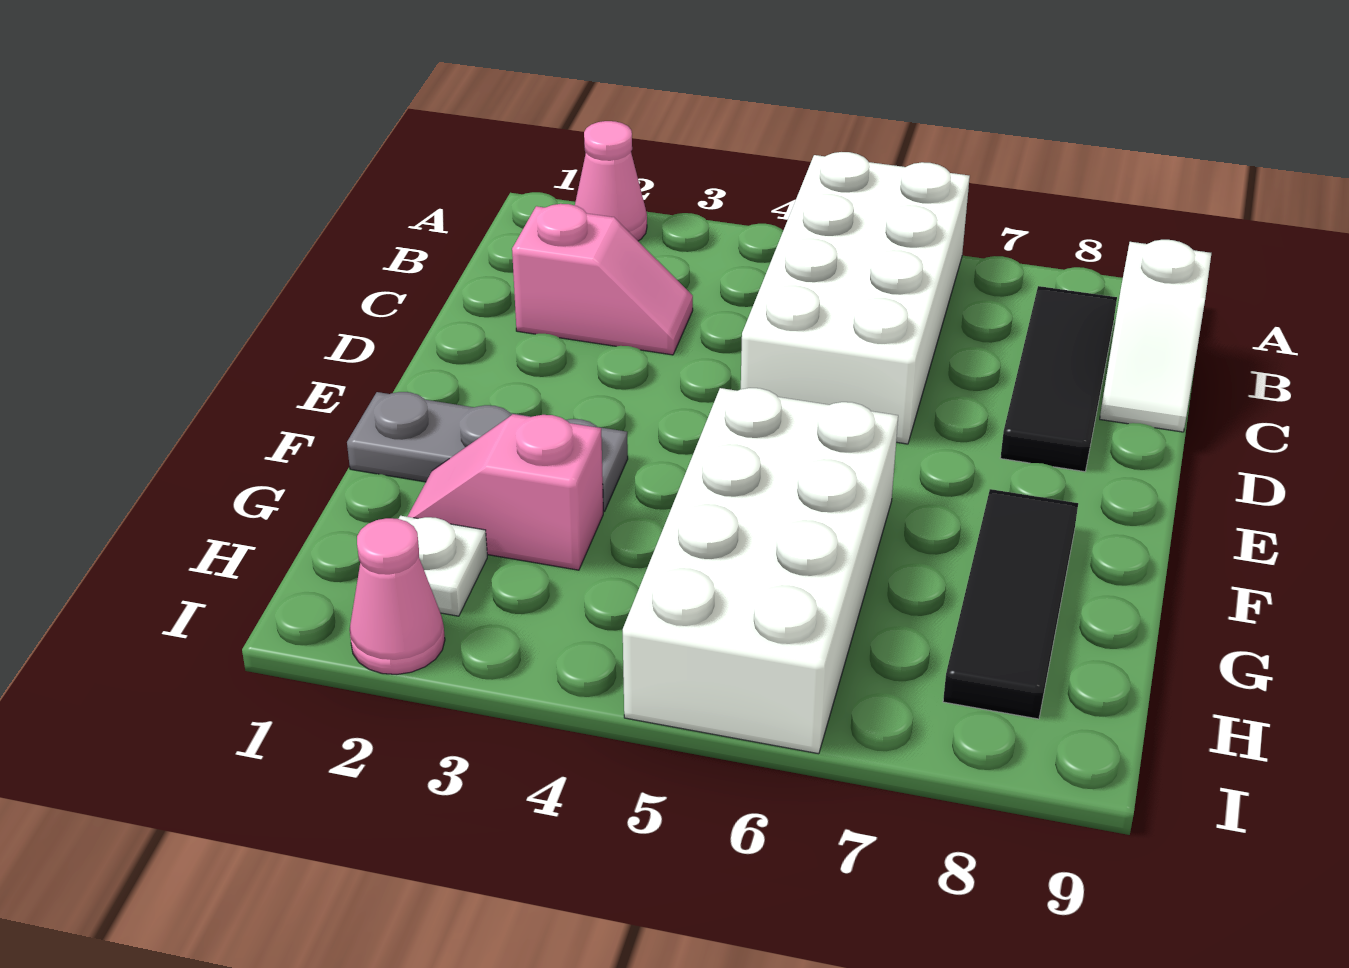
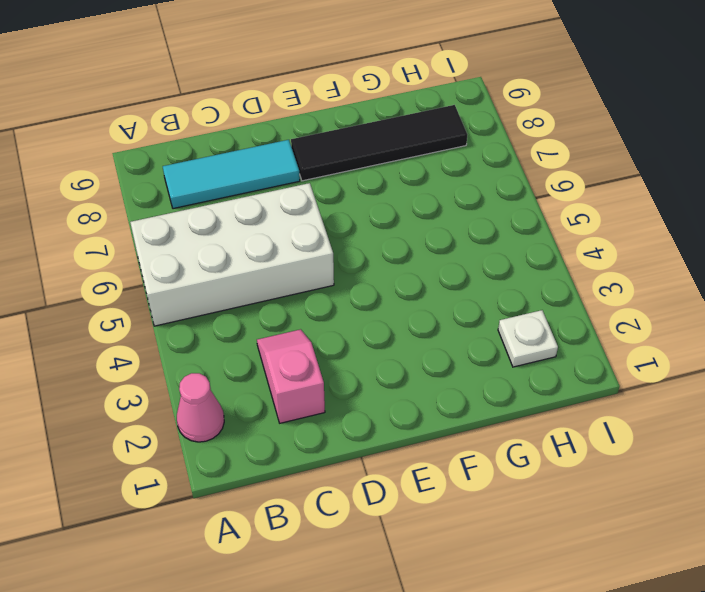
cyan 1x3 tile [163,140,300,209] -> black 1x3 tile [1000,286,1117,472]
black 1x4 tile [291,105,467,181] -> black 1x3 tile [943,489,1078,719]
none -> white 1x2 slope [1100,240,1211,432]
none -> grey 1x3 plate [347,392,628,512]

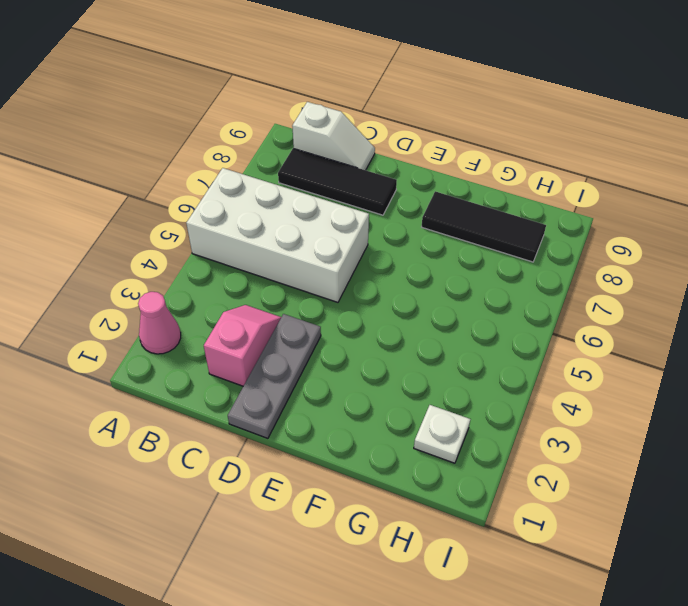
grey 1x3 plate [228,314,321,438] -> grey 1x3 plate moved to [347,392,628,512]
none -> white 2x4 brick [623,388,898,754]
none -> pink 1x2 slope [407,414,603,570]

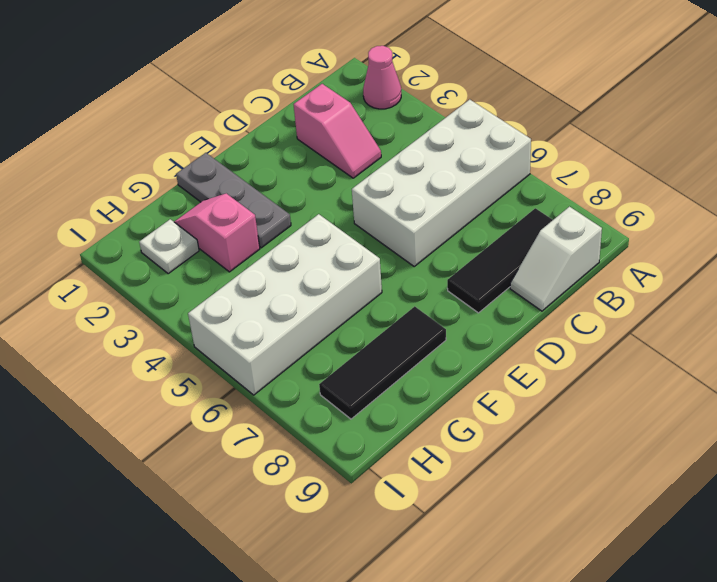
none -> pink 1x1 cone [350,518,445,674]

